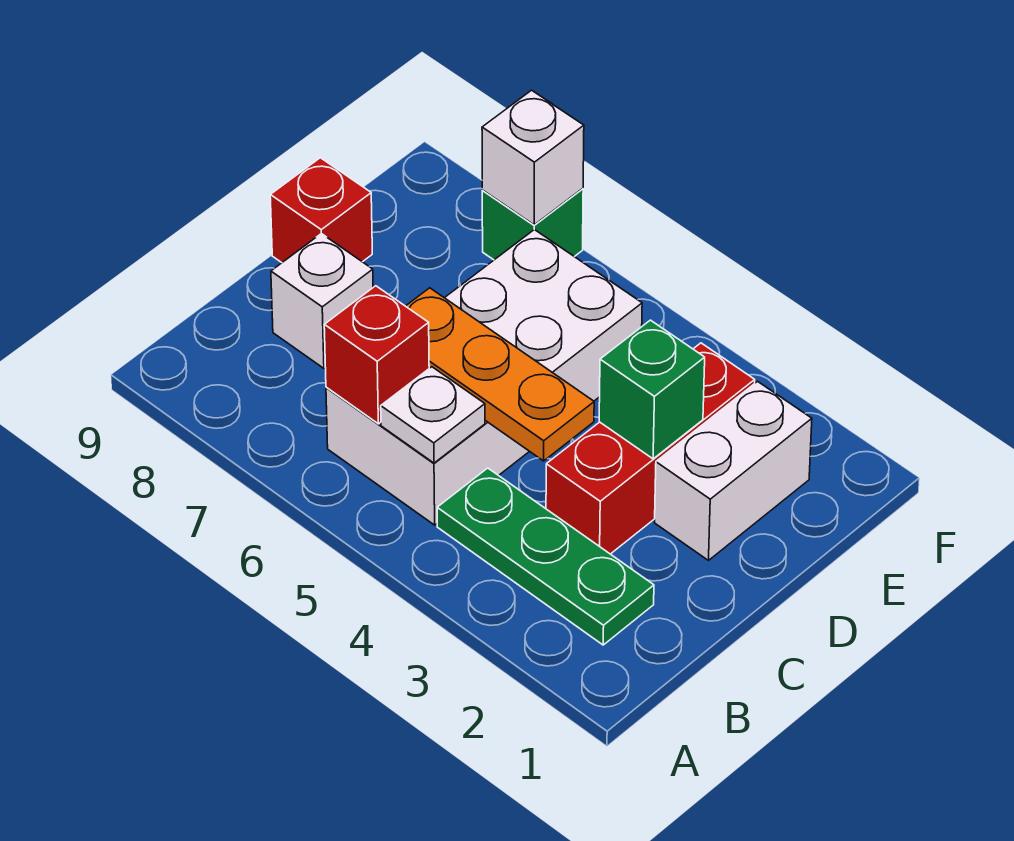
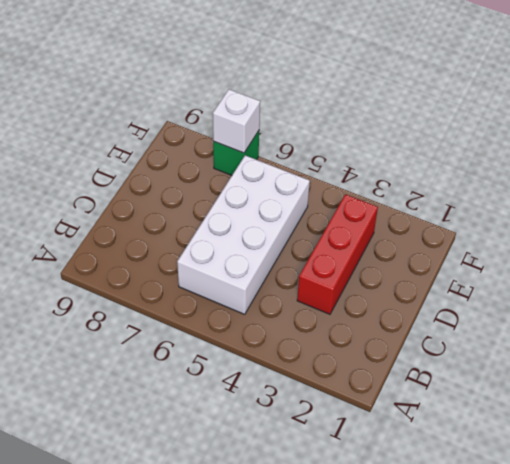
none -> green 1x3 plate [437,468,654,645]
none -> white 1x1 brick [271,234,373,368]
none -> white 1x2 brick [655,381,812,560]

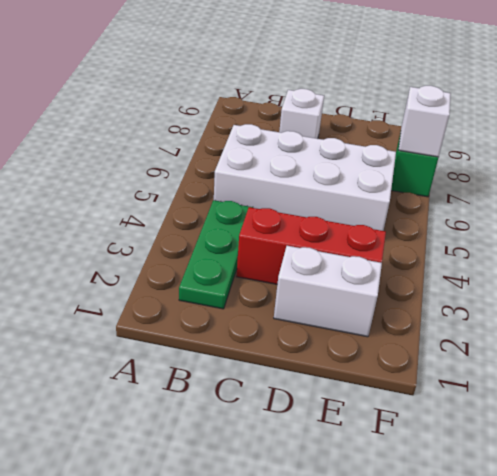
none -> red 1x1 brick [270,158,372,263]
none -> white 1x1 plate [381,367,485,463]
none -> red 1x1 brick [324,286,429,424]

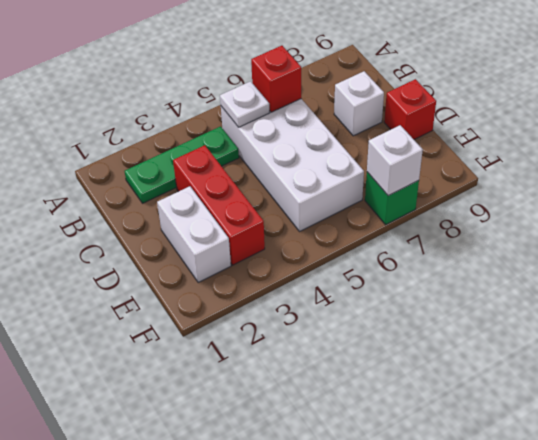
none -> orange 1x3 plate [406,288,594,461]
none -> green 1x1 brick [599,320,705,459]

